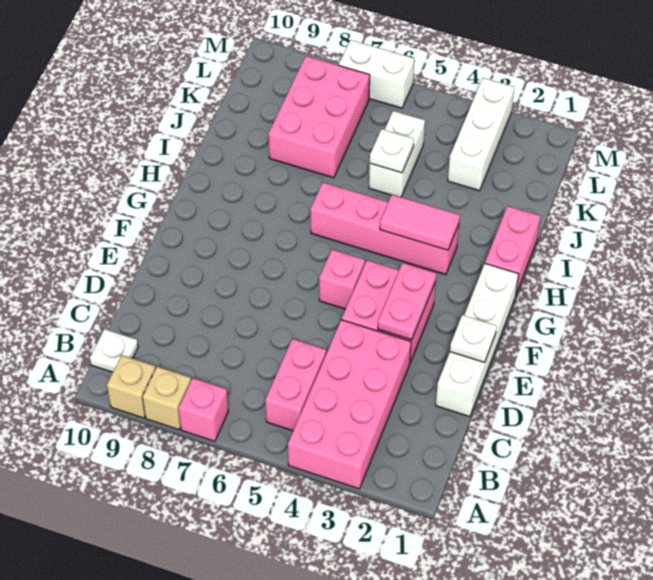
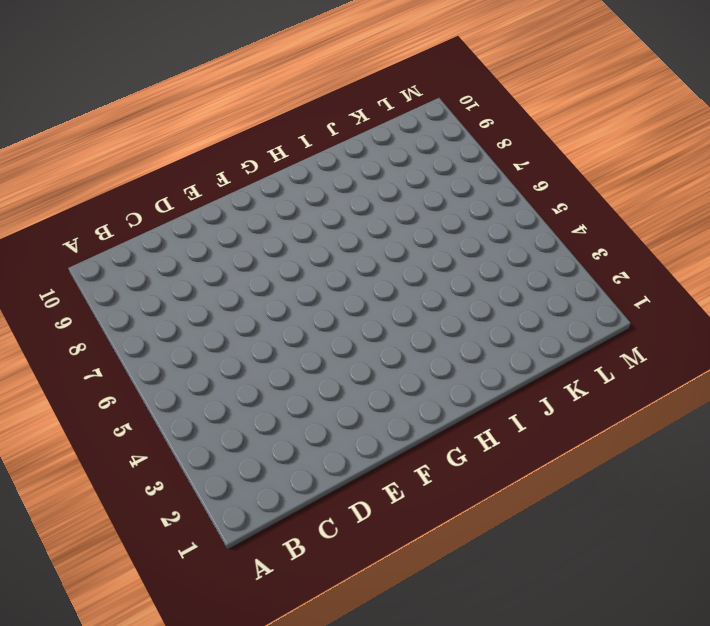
none -> pink 2x4 brick [288,320,411,489]
none -> pink 1x1 brick [178,378,228,441]
none -> tan 1x1 brick [143,367,191,430]

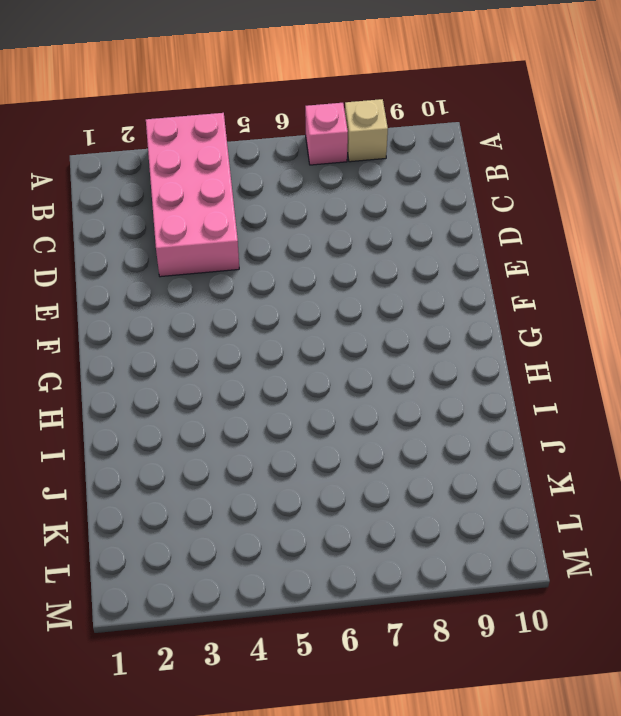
none -> tan 1x1 brick [107,355,155,418]
none -> pink 1x2 brick [265,339,326,431]
none -> white 1x1 plate [90,329,138,372]

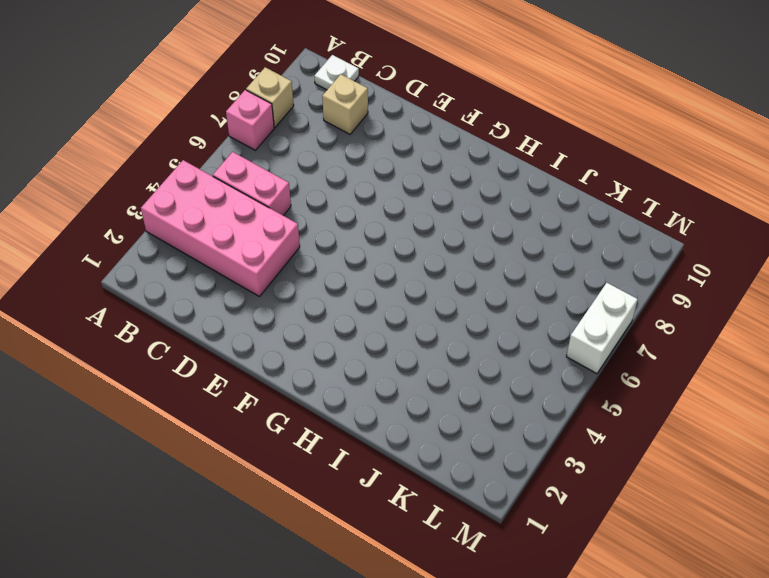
tan 1x1 brick [322,74,368,134] -> tan 1x1 brick moved to [107,355,155,418]
none -> white 1x4 brick [436,264,518,417]
none -> pink 2x2 brick [342,260,436,362]
none -> pink 1x1 brick [319,250,365,309]

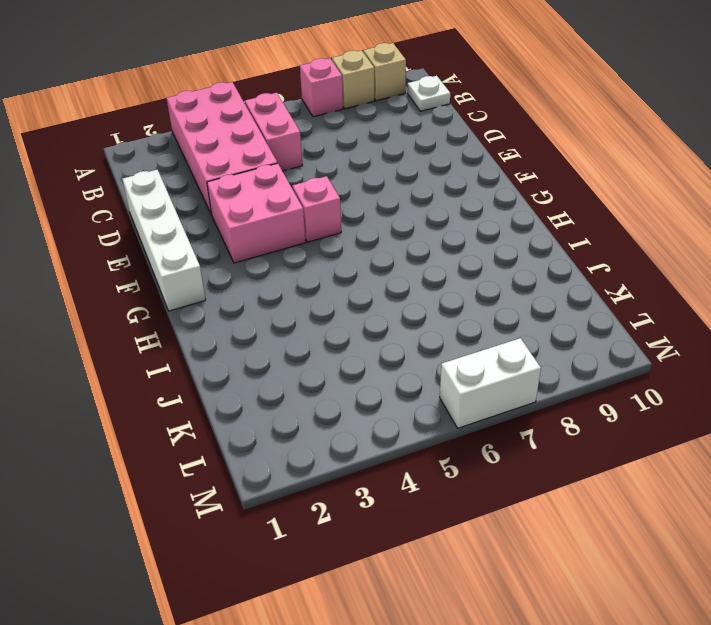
none -> pink 1x2 brick [485,206,540,294]
none -> pink 1x4 brick [310,183,459,275]
none -> white 1x2 brick [369,111,425,197]

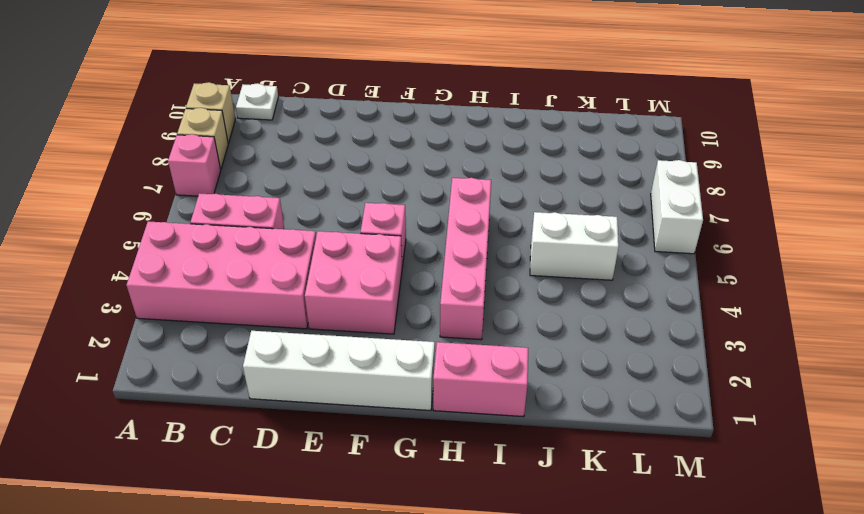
none -> pink 2x3 brick [268,56,370,178]
none -> white 1x3 brick [448,78,514,191]
none -> white 1x1 plate [450,315,497,362]

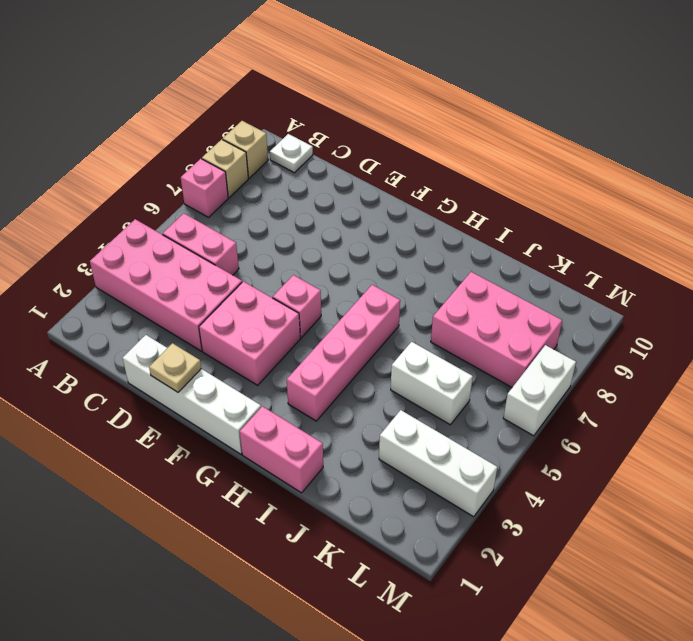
tan 1x1 plate [149,343,201,392] -> white 1x1 plate [450,315,497,362]
none -> pink 1x2 plate [378,263,436,340]
none -> pink 1x2 tile [380,195,460,250]
none -> white 1x1 plate [370,129,414,173]

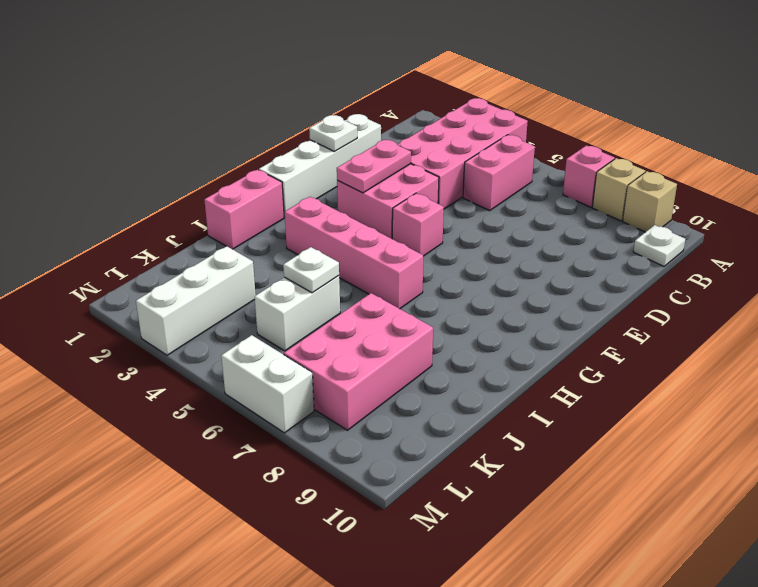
none -> pink 1x2 tile [380,195,460,250]

